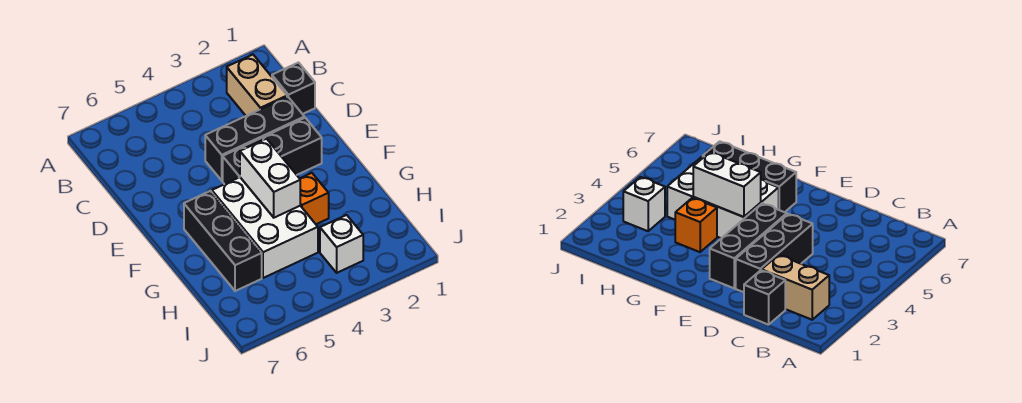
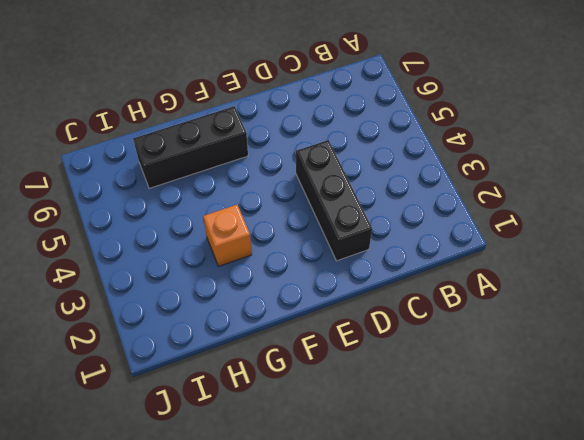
none -> tan 1x2 brick [227,55,287,116]
none -> black 1x1 brick [272,63,315,114]

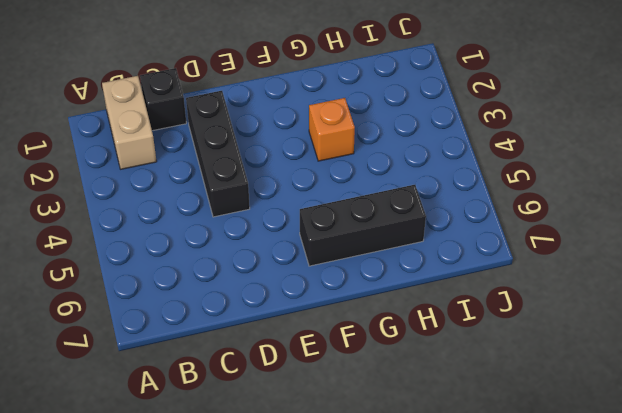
tan 1x2 brick [102,76,157,169] -> tan 1x2 brick turned to [227,55,287,116]
none -> black 1x3 brick [223,118,322,184]
none -> white 2x3 brick [212,177,318,278]

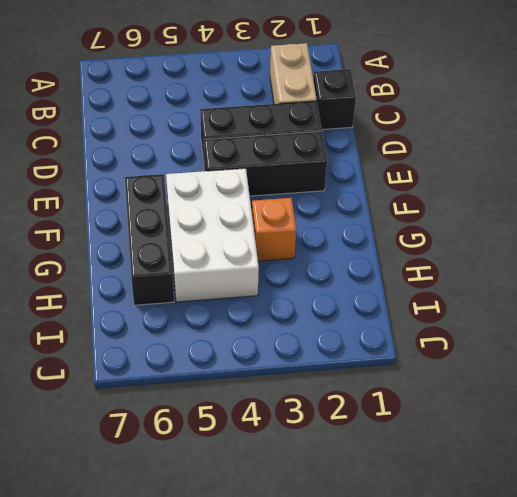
none -> white 1x1 brick [320,215,363,273]
none -> white 1x2 brick [240,139,300,218]

